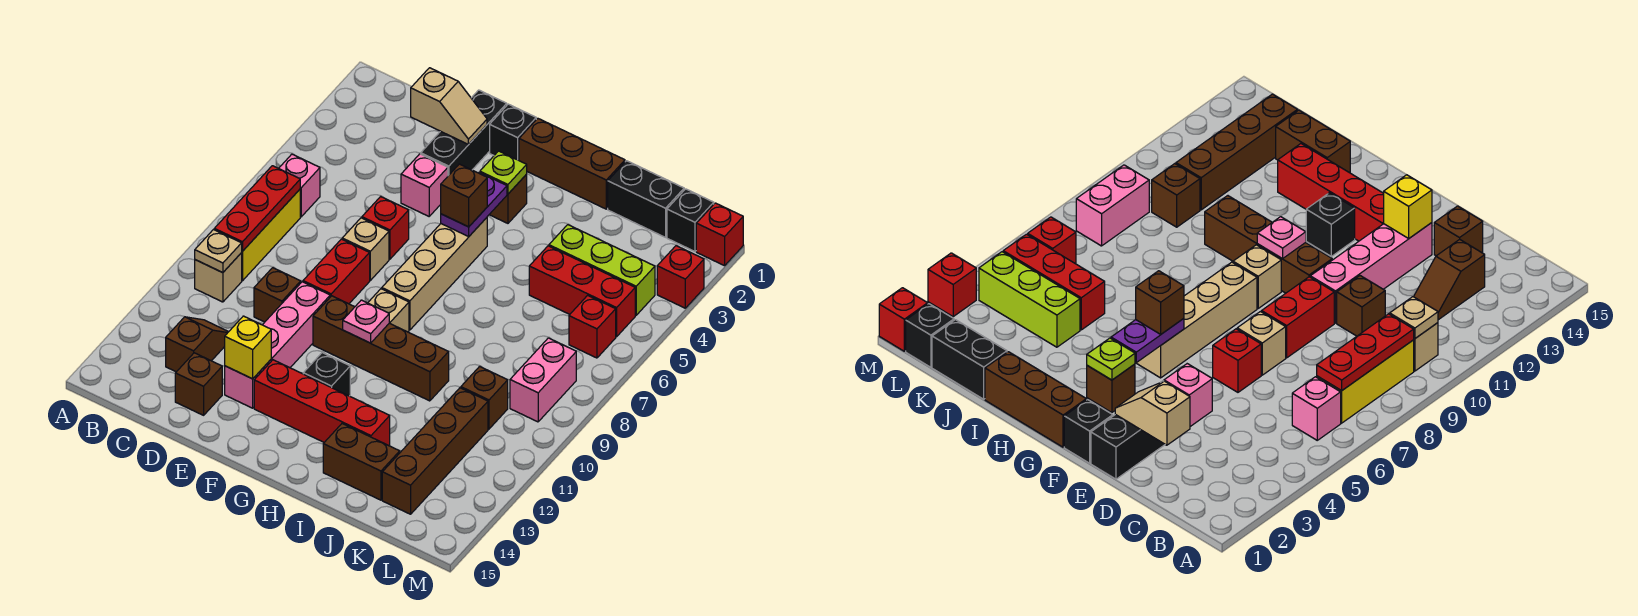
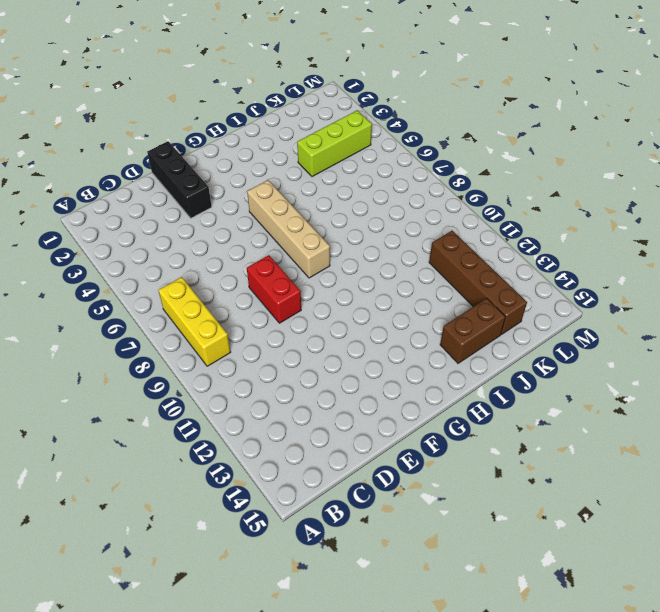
none -> pink 1x1 brick [279,154,320,217]
none -> tan 1x1 brick [195,253,242,302]
none -> brown 1x2 slope [166,317,228,372]
none -> brown 1x1 brick [254,268,301,322]

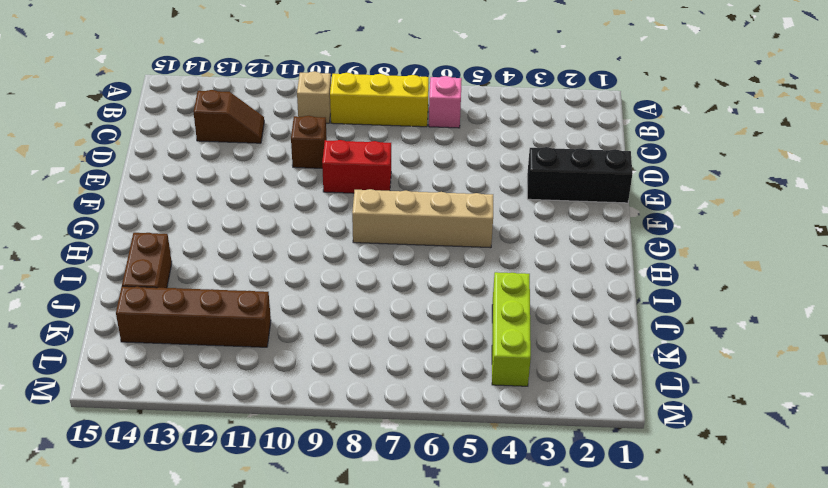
none -> brown 1x1 brick [175,353,222,415]
none -> pink 1x1 brick [401,154,448,216]
none -> red 1x1 brick [362,197,409,259]
none -> tan 1x1 brick [342,218,389,280]

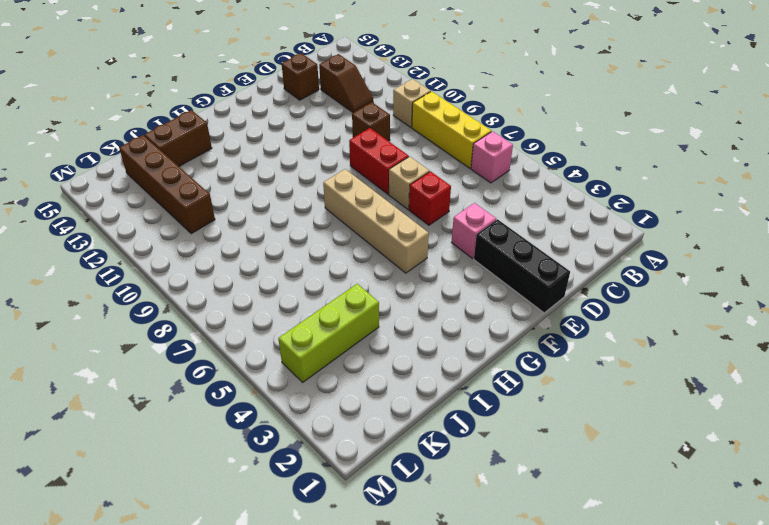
none -> pink 1x4 brick [225,282,330,408]
none -> black 1x1 brick [490,104,536,160]
none -> brown 1x4 brick [313,296,449,401]
none -> red 1x4 brick [254,360,390,446]

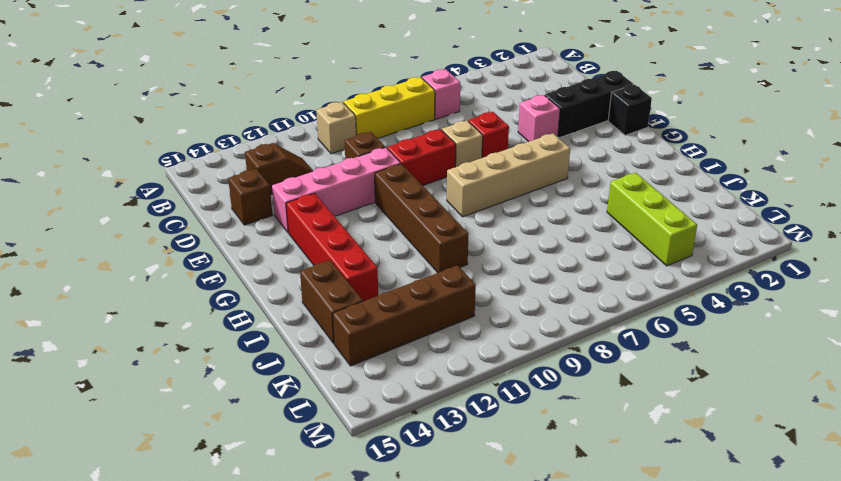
none -> brown 1x3 brick [519,118,625,209]
none -> brown 1x1 brick [489,174,527,223]
none -> tan 1x1 brick [368,289,409,332]
none -> black 1x1 brick [303,353,350,396]

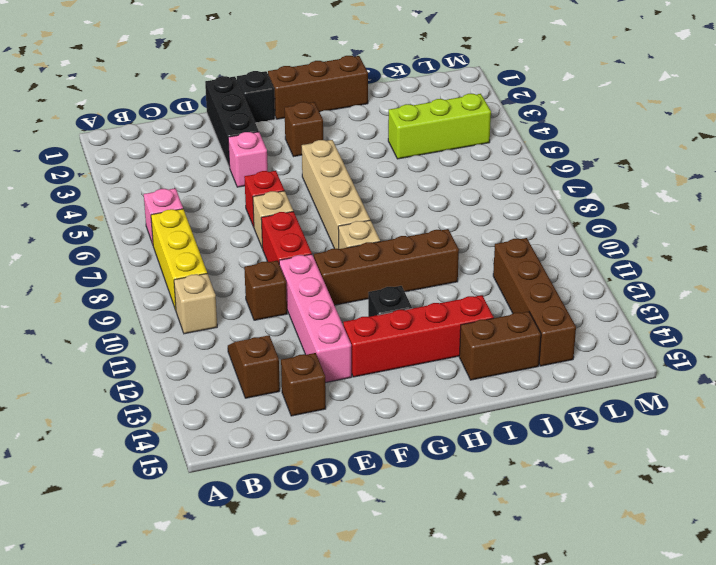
none -> black 1x2 brick [608,161,684,237]
none -> red 1x3 brick [529,246,635,337]
none -> brown 1x1 brick [461,366,508,429]
none -> black 1x1 brick [667,189,714,251]

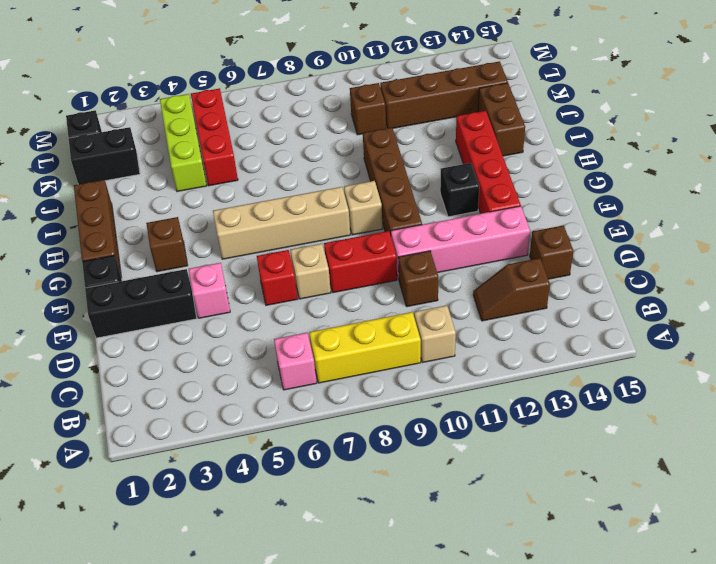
black 1x2 brick [69,127,140,184] -> black 1x2 brick turned to [608,161,684,237]
none -> red 1x1 brick [569,295,616,358]
none -> pink 1x2 brick [510,338,576,422]
none -> red 1x1 brick [696,203,743,266]
none -> red 1x1 brick [657,246,704,308]

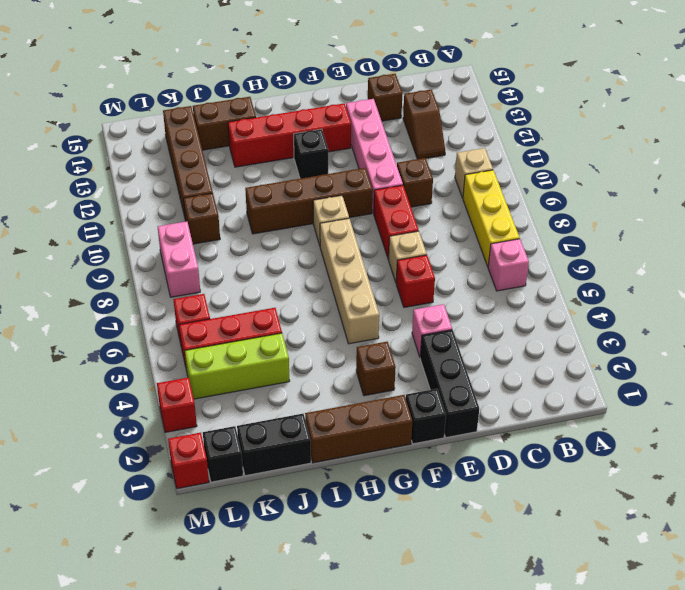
none -> red 1x3 plate [214,166,300,251]
none -> tan 1x1 plate [195,230,242,273]
none -> tan 1x2 slope [411,68,487,144]
none -> yellow 1x1 brick [225,316,271,379]

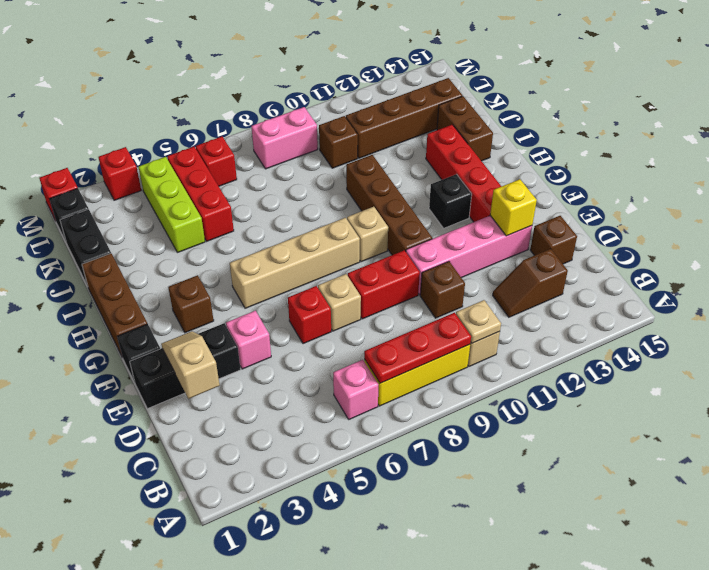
none -> lime 1x1 plate [480,151,527,194]
none -> purple 1x2 plate [441,172,507,236]
none -> pink 1x1 plate [343,300,389,343]
none -> brown 1x1 brick [441,164,487,227]

